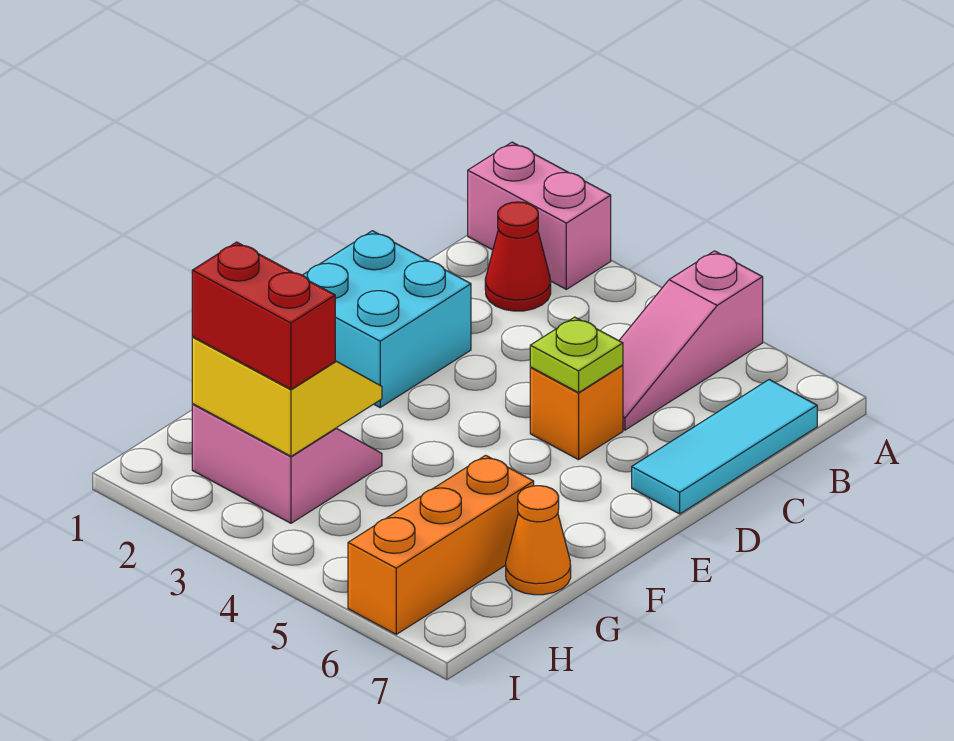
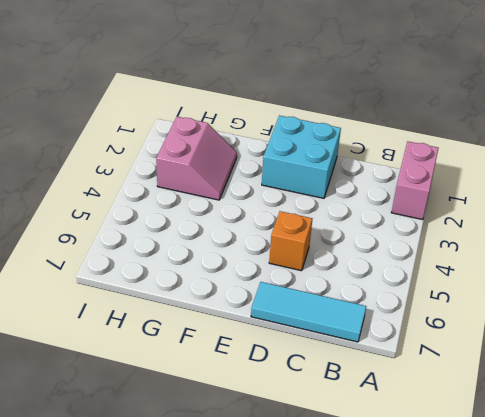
none -> pink 1x3 slope [619,251,763,430]
none -> red 1x1 cone [485,202,551,311]
none -> orange 1x3 brick [348,455,534,634]

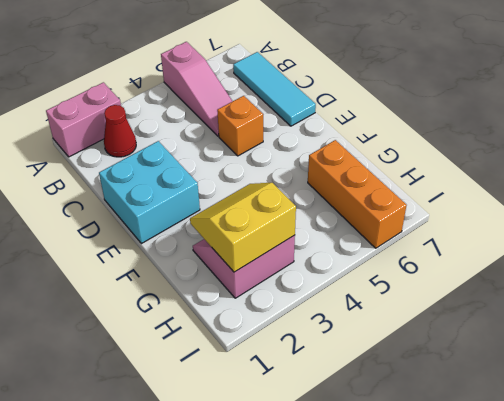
none -> orange 1x1 cone [506,486,571,595]
none -> lime 1x1 plate [530,317,623,393]
none -> red 1x2 brick [192,242,335,389]

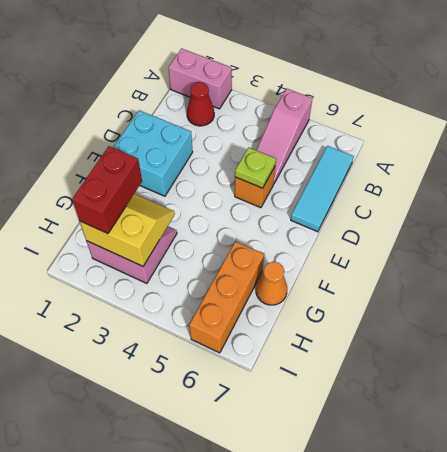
red 1x2 brick [72,146,142,234] -> red 1x2 brick turned to [192,242,335,389]

